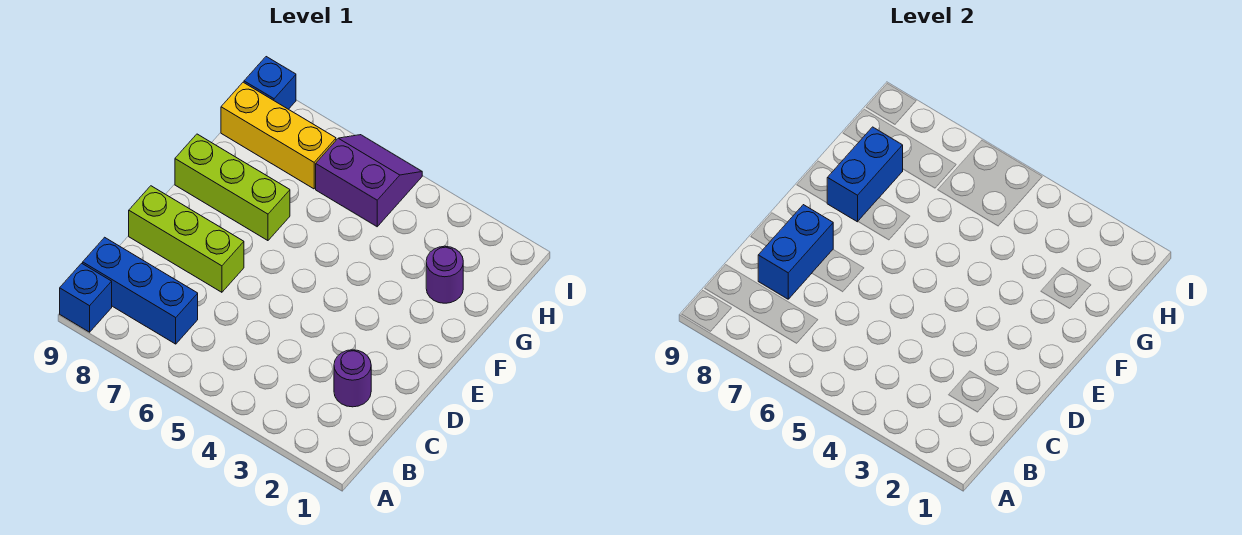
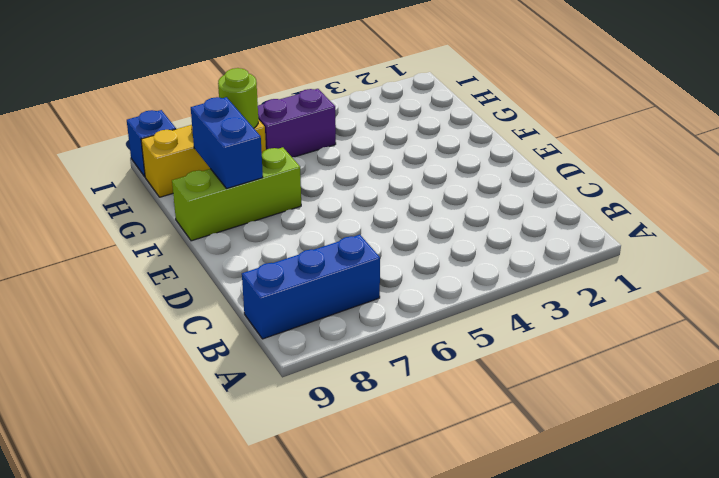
lime 1x1 round brick [218,68,258,128] -> none
none -> blue 1x1 brick [60,263,112,332]
none -> purple 1x1 round brick [334,350,371,407]

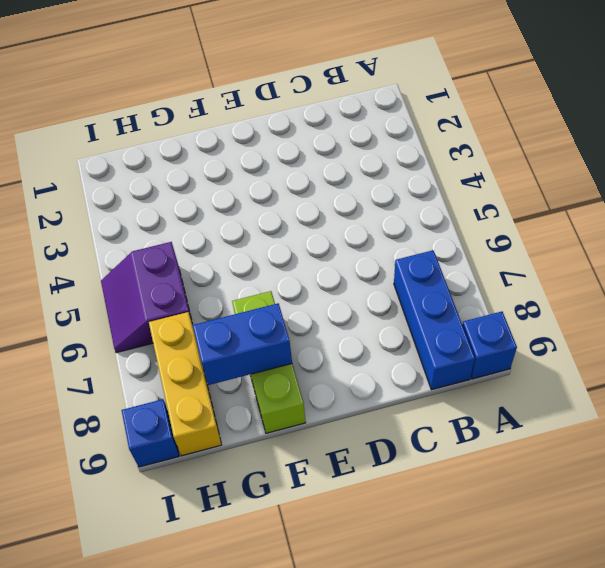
none -> purple 1x1 round brick [334,350,371,407]
none -> lime 1x3 brick [129,186,244,292]

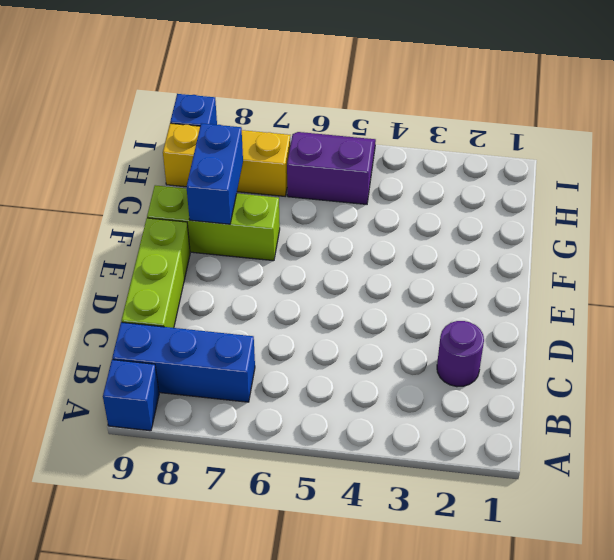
lime 1x3 brick [121,218,190,328] -> lime 1x3 brick turned to [129,186,244,292]
none -> purple 1x1 round brick [426,246,463,303]
none -> blue 1x2 brick [758,205,833,299]

